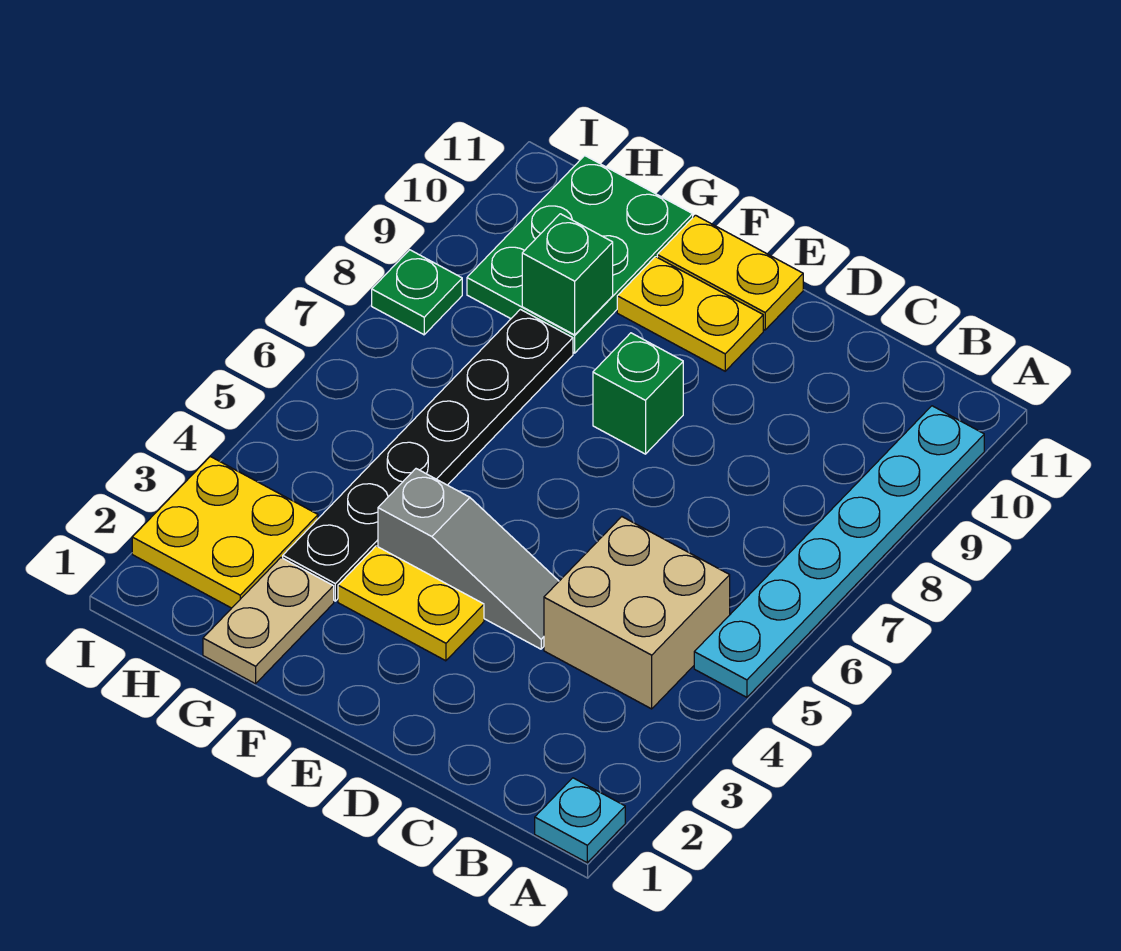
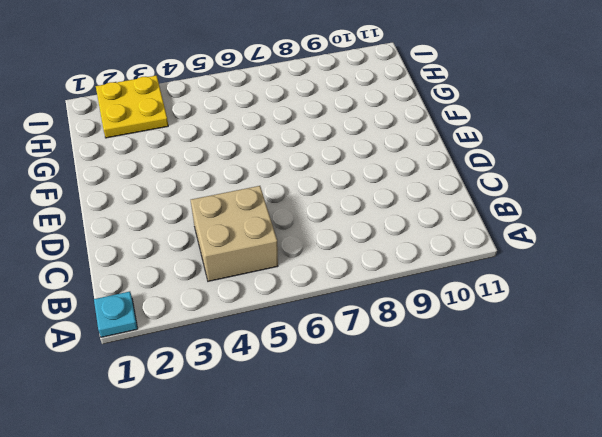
none -> cyan 1x6 plate [694,406,984,697]
none -> grey 1x3 slope [378,469,559,649]
none -> yellow 1x2 plate [338,546,484,661]

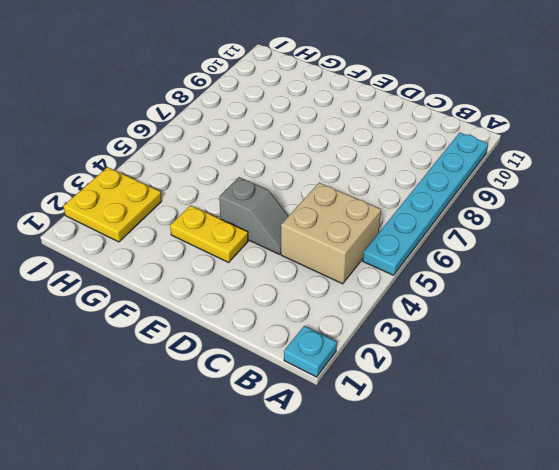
grey 1x2 slope [219,177,288,254] -> grey 1x3 slope [378,469,559,649]
none -> green 1x1 brick [593,333,683,454]
none -> yellow 1x2 plate [617,257,763,371]
none -> yellow 1x2 plate [657,215,803,330]

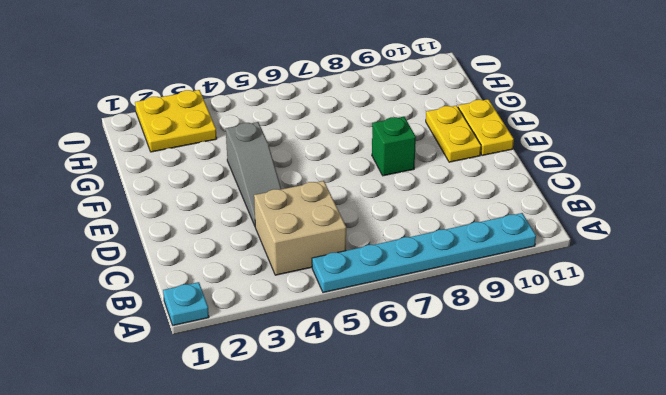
none -> yellow 1x2 plate [338,546,484,661]
none -> tan 1x2 plate [203,558,334,684]
none -> black 1x6 plate [283,309,573,601]

